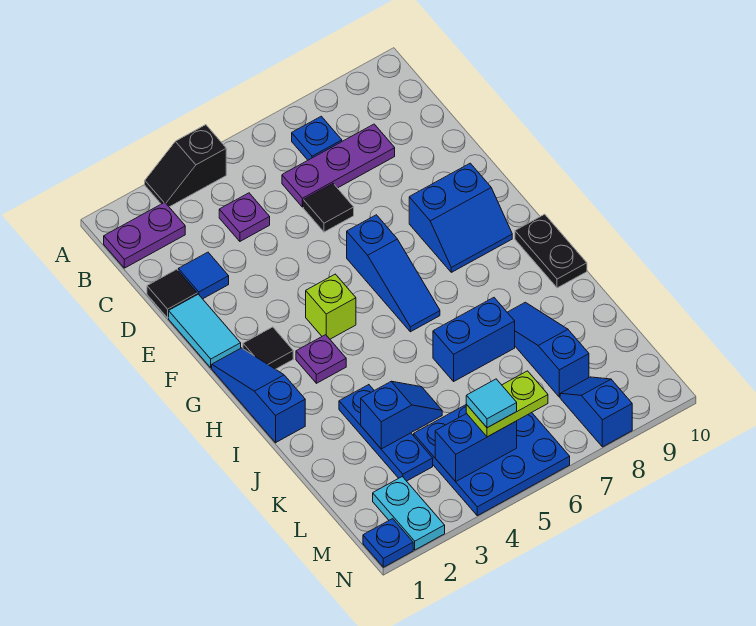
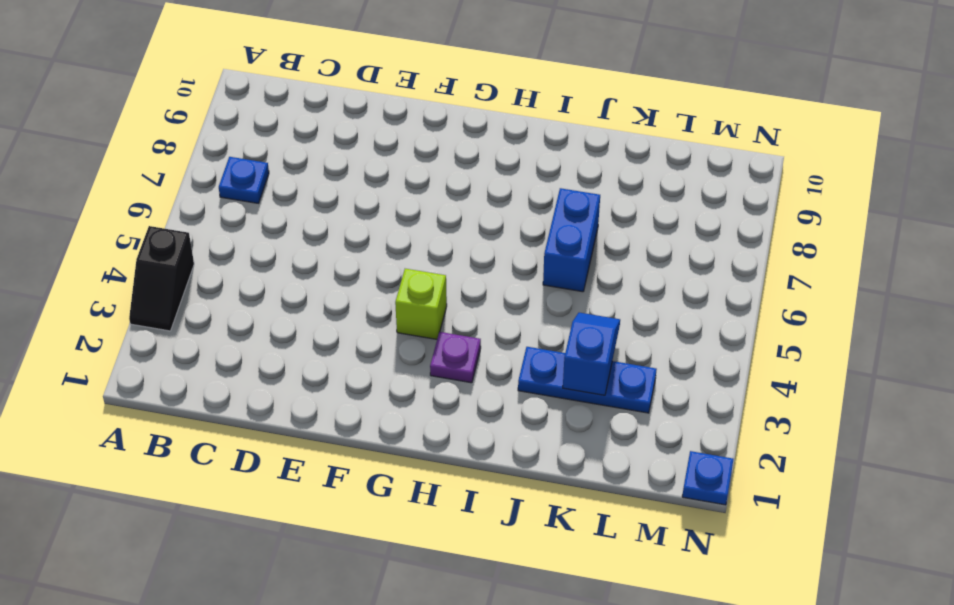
none -> purple 1x2 plate [104,202,185,268]
none -> purple 1x1 plate [219,193,270,241]
none -> purple 1x3 plate [282,124,395,207]

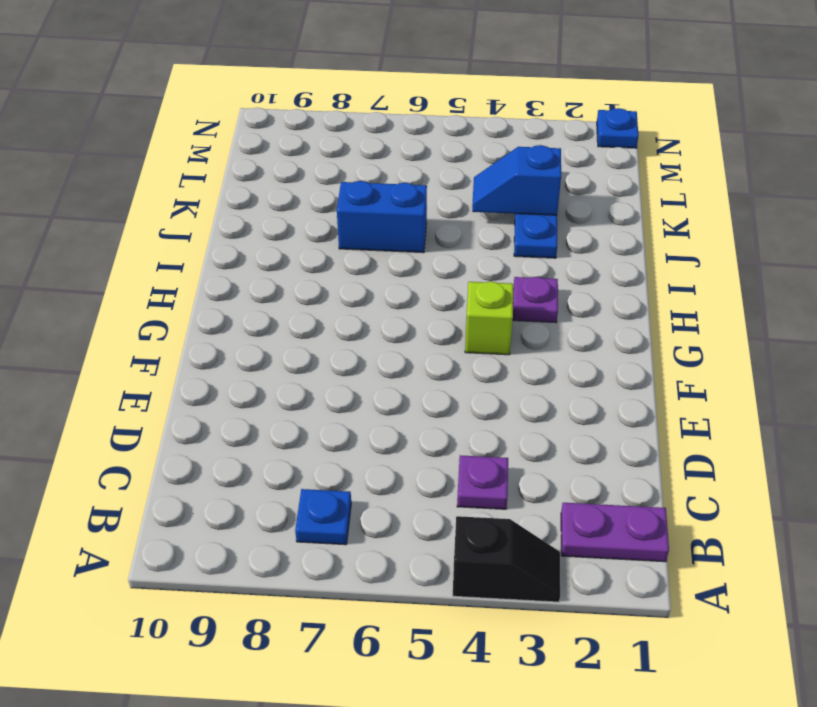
none -> purple 1x3 plate [282,124,395,207]
none -> black 1x1 tile [147,269,197,318]
none -> blue 1x1 tile [178,252,229,299]

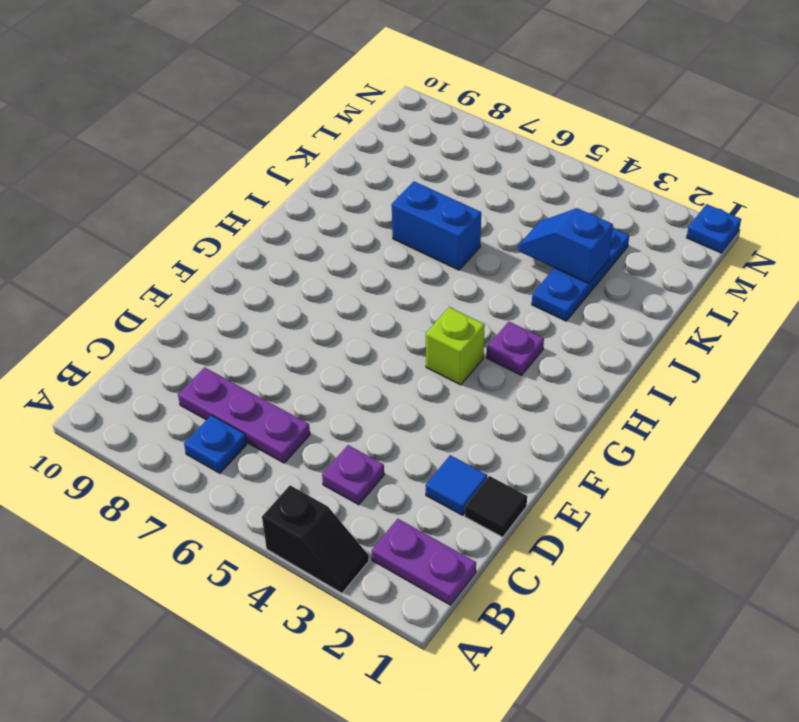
none -> black 1x1 tile [303,184,354,232]
none -> cyan 1x2 tile [169,294,241,368]
none -> blue 1x3 slope [347,215,440,332]

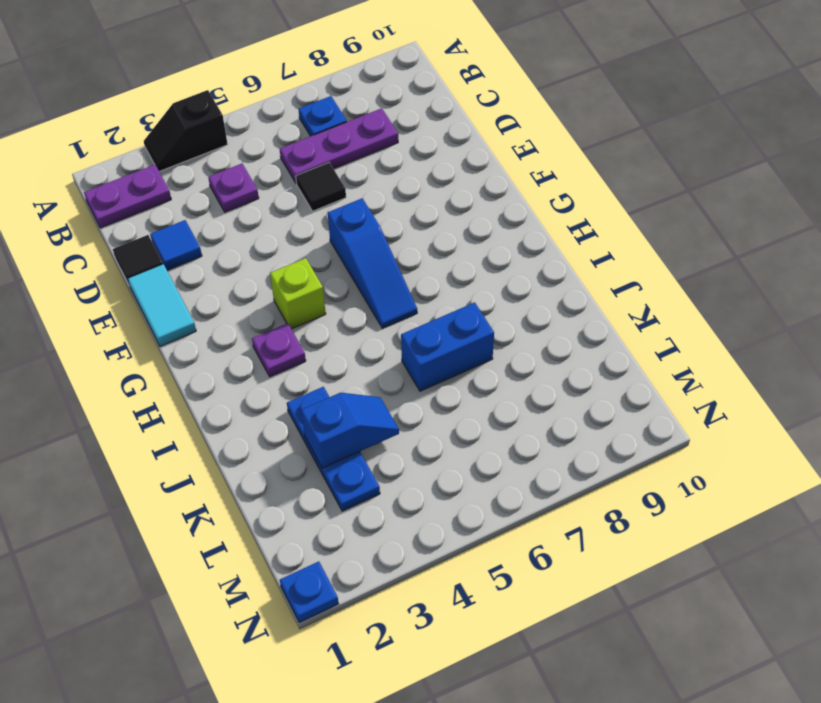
none -> blue 2x2 slope [409,163,512,272]
none -> blue 1x3 slope [212,348,305,443]
none -> black 1x1 tile [243,327,293,369]

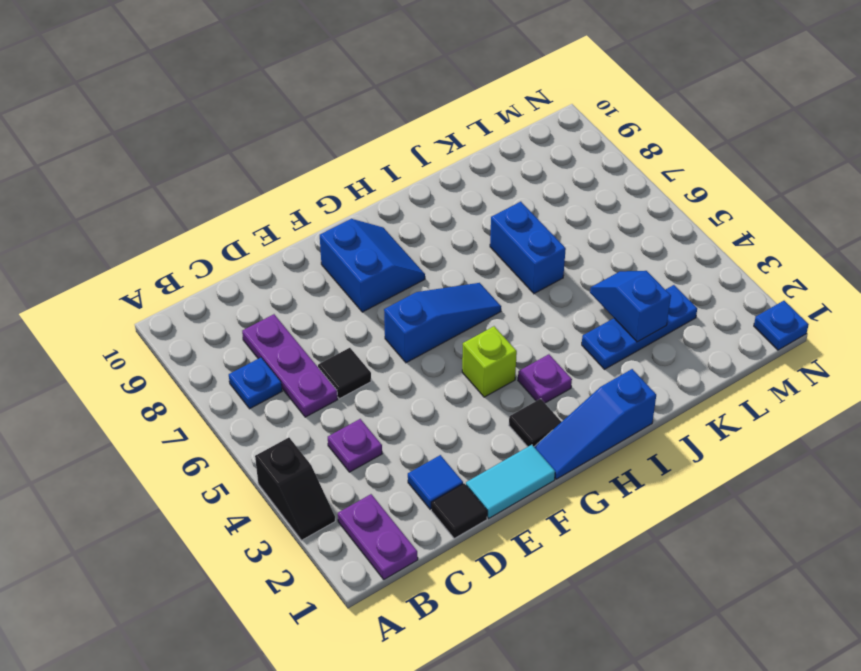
none -> black 1x2 plate [515,214,587,288]
none -> blue 1x3 slope [507,302,589,397]
none -> blue 3x3 plate [414,405,570,516]

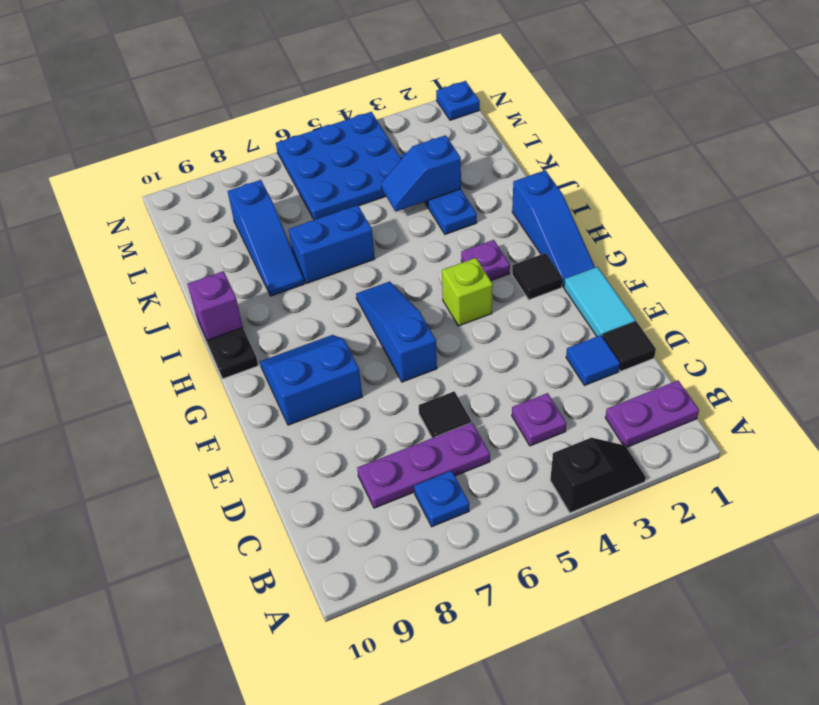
purple 1x1 brick [188,271,243,340] -> none
none -> cyan 1x2 plate [373,477,445,550]
none -> blue 1x2 slope [560,377,632,447]
none -> blue 1x2 brick [435,414,517,481]

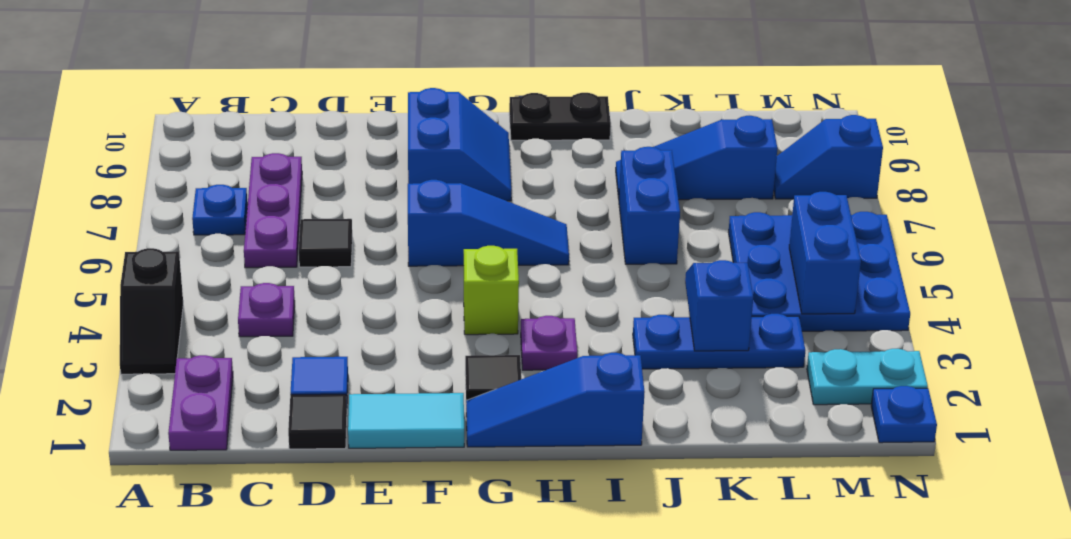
none -> lime 1x2 plate [466,371,548,437]
none -> cyan 1x1 tile [466,379,517,428]

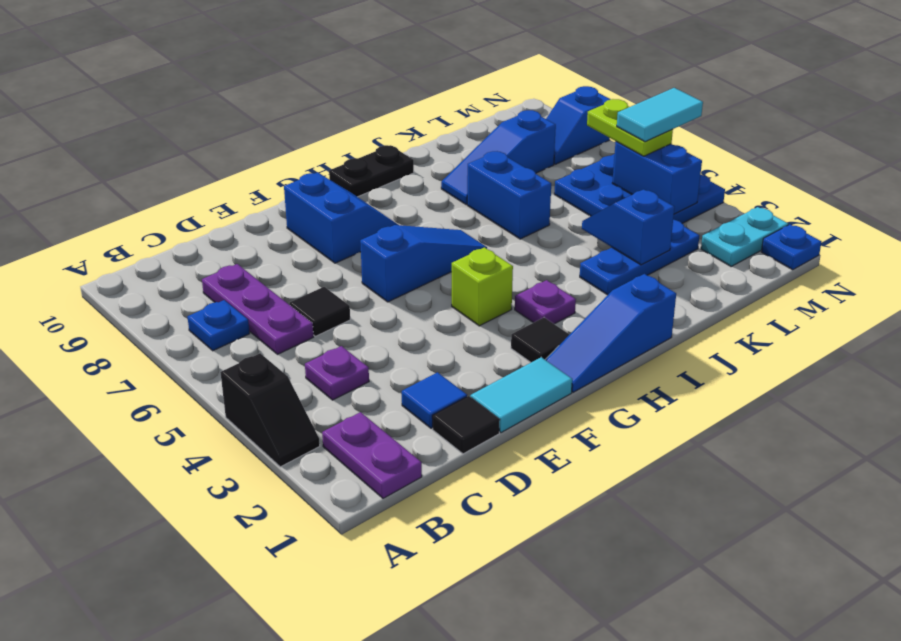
cyan 1x2 tile [617,88,703,142] -> cyan 1x1 tile [466,379,517,428]

